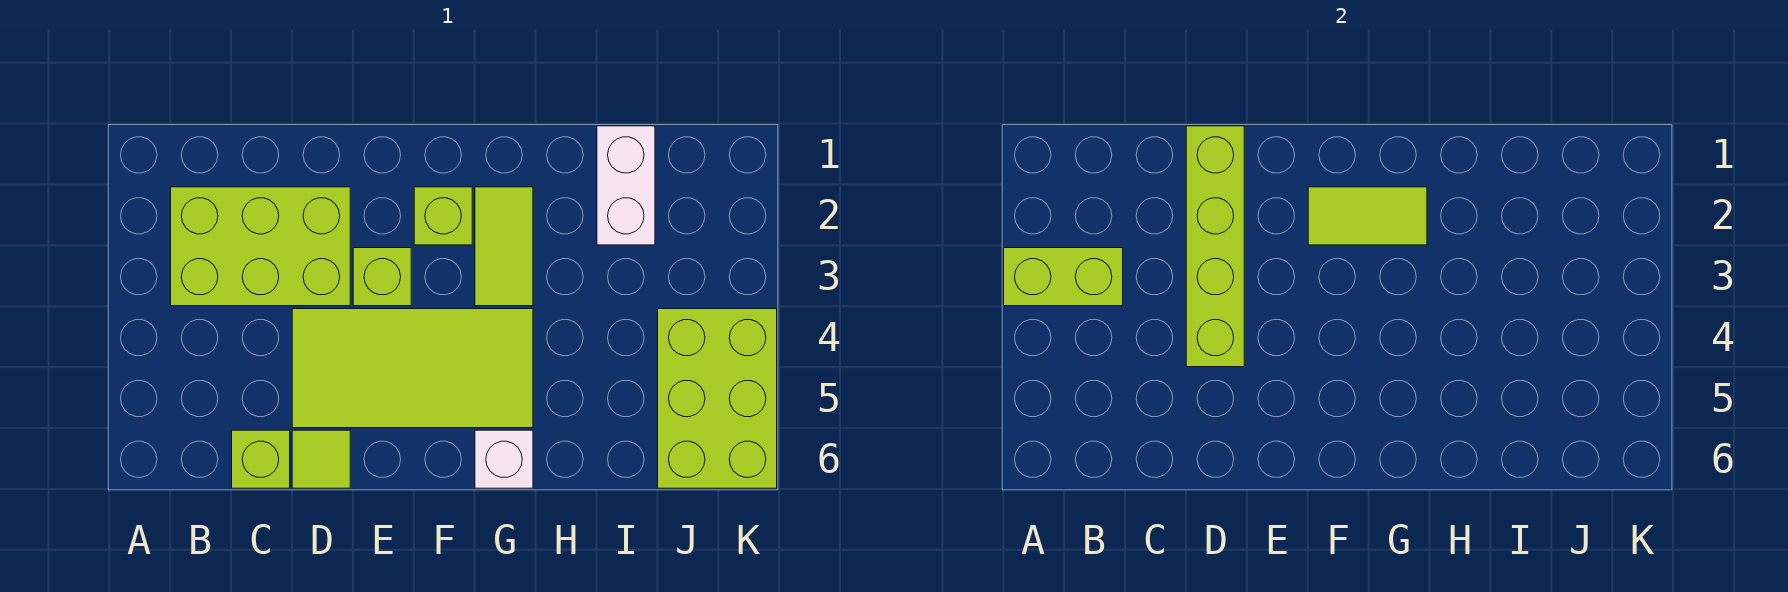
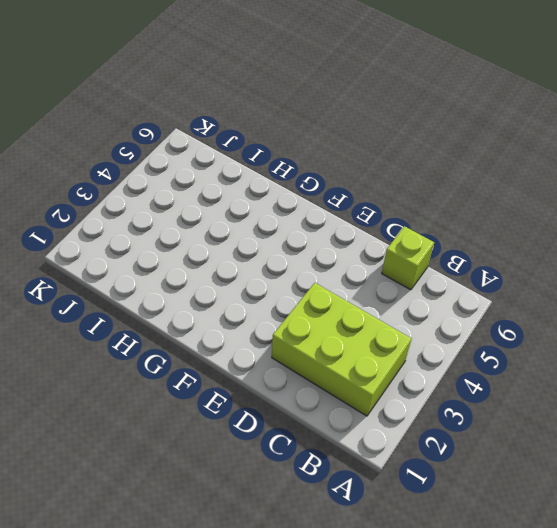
none -> lime 2x4 tile [292,309,533,428]
none -> lime 1x1 tile [292,430,350,488]
none -> lime 1x1 brick [353,248,411,306]

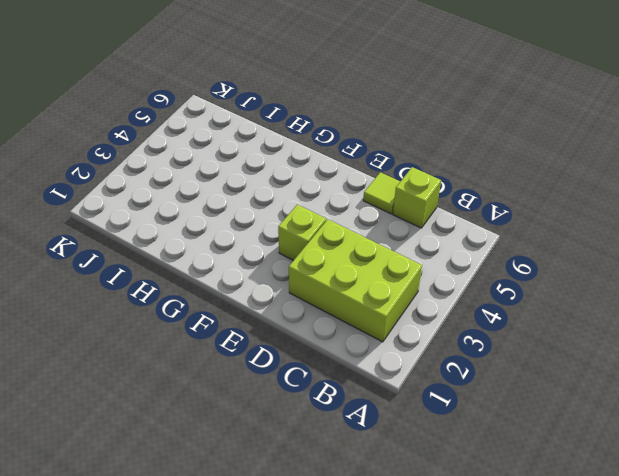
none -> lime 2x4 tile [292,309,533,428]
none -> lime 1x1 brick [414,187,472,245]
none -> lime 1x2 tile [475,187,533,306]

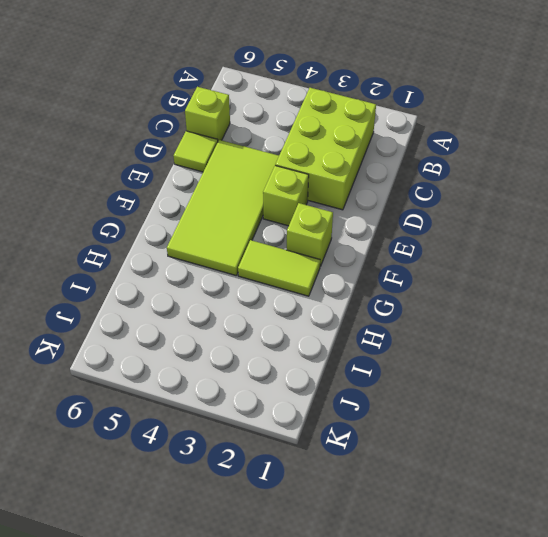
none -> white 1x1 brick [475,430,533,488]
none -> white 1x2 brick [597,126,655,245]
none -> lime 2x3 brick [658,309,777,488]

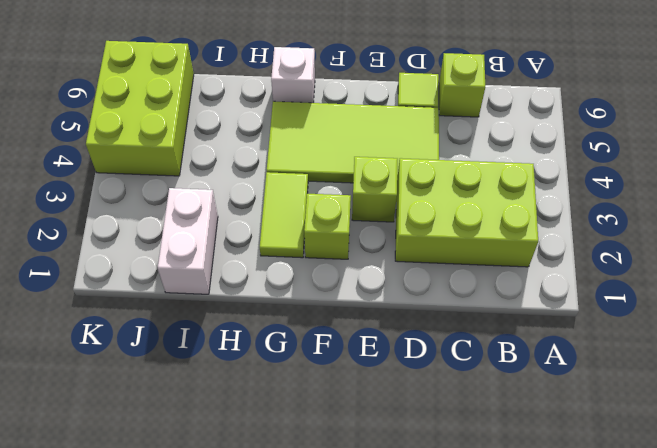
none -> lime 1x2 brick [1004,248,1123,306]
none -> lime 1x4 brick [1186,126,1244,367]
none -> lime 1x2 tile [1308,187,1427,245]

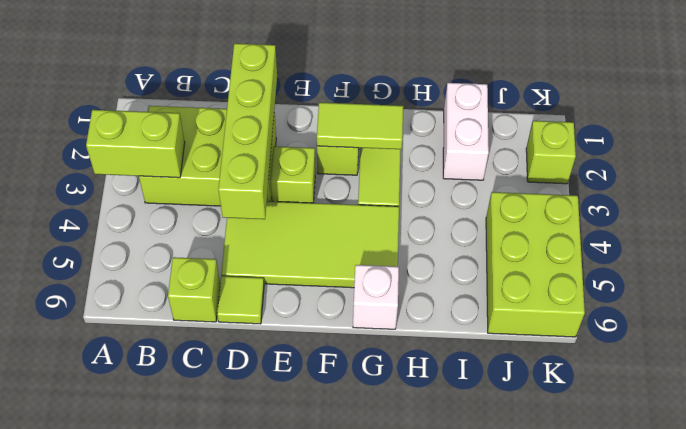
lime 1x1 brick [526,121,576,184] -> none

